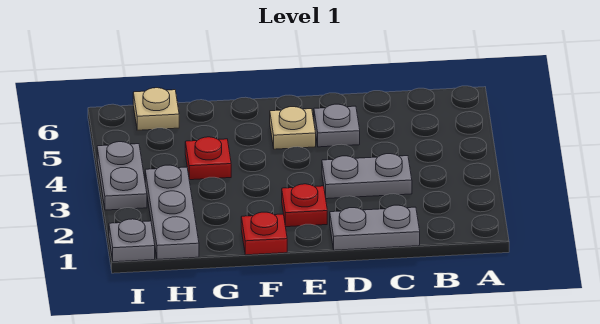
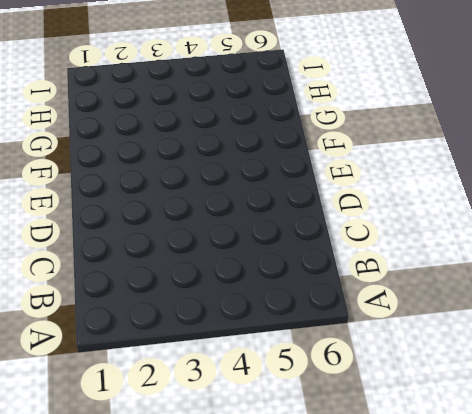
none -> grey 1x2 plate [330,205,420,250]
none -> grey 1x2 plate [322,154,412,199]

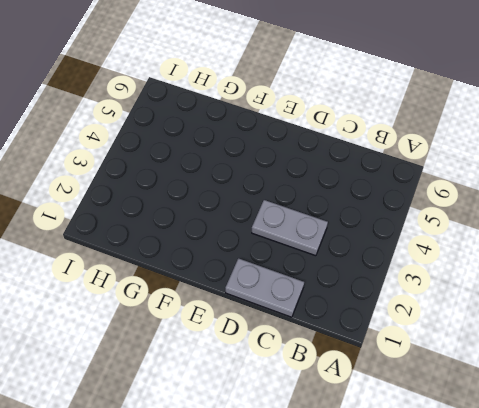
none -> grey 1x1 plate [314,104,360,147]
none -> red 1x1 plate [282,184,327,227]

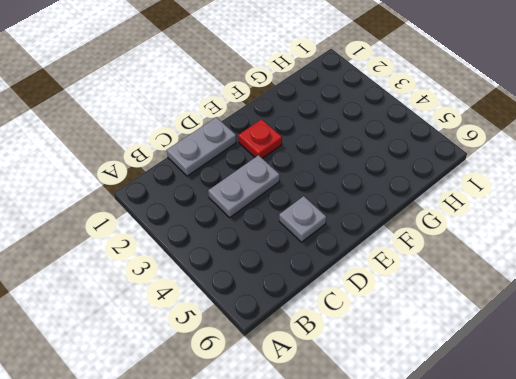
none -> tan 1x1 plate [270,107,316,149]
none -> red 1x1 plate [241,212,287,255]

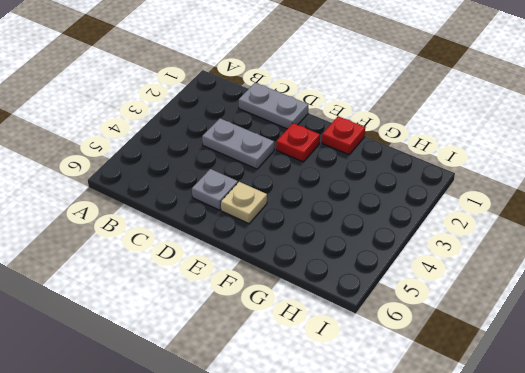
none -> red 1x1 plate [185,137,231,180]
none -> grey 1x3 plate [145,165,199,259]

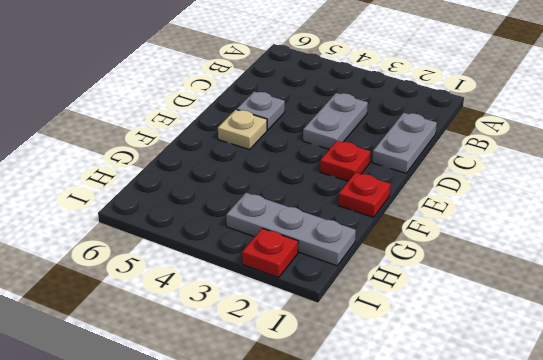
red 1x1 plate [242,228,298,278] -> red 1x1 plate moved to [185,137,231,180]
none -> tan 1x1 plate [133,88,179,130]
none -> grey 1x1 plate [109,219,155,262]

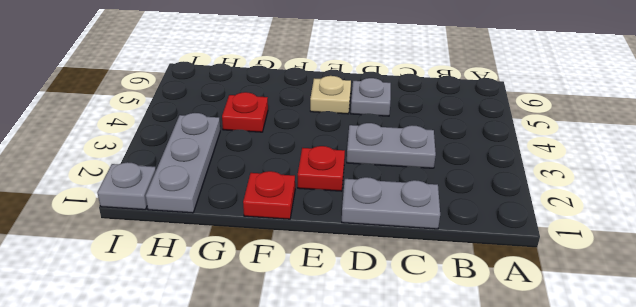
none -> tan 1x1 plate [133,88,179,130]
none -> grey 1x2 plate [97,142,147,210]

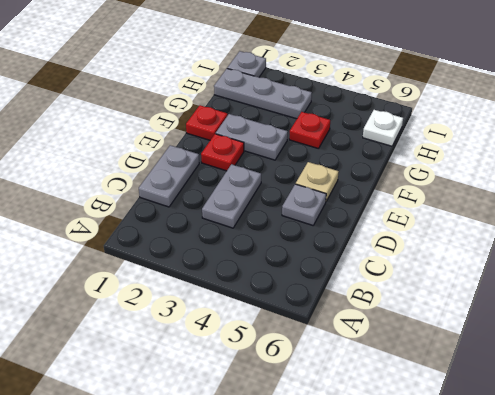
grey 1x2 plate [216,114,288,160] -> grey 1x2 plate moved to [97,142,147,210]
white 1x1 plate [363,110,403,146] -> tan 1x1 plate [133,88,179,130]

